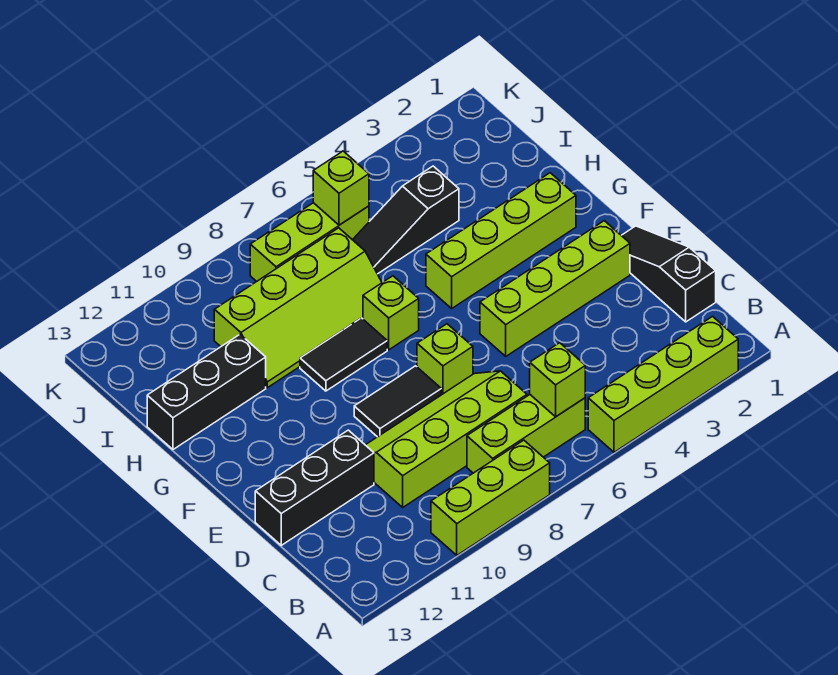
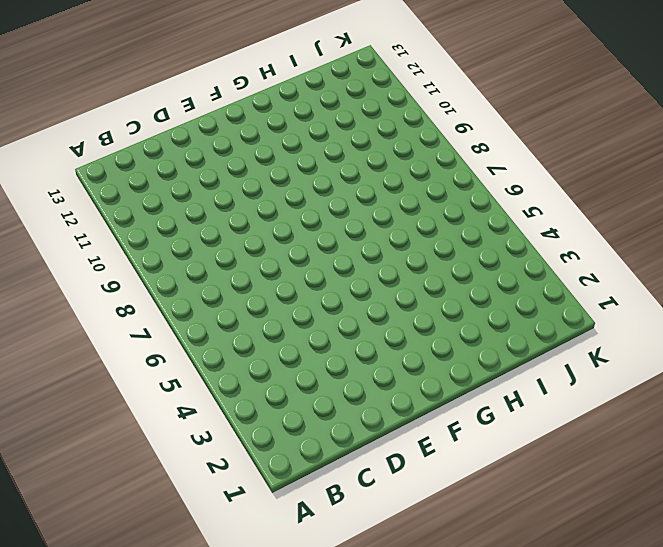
none -> lime 1x4 brick [588,317,738,452]
none -> lime 1x3 brick [431,440,550,555]
none -> lime 1x3 brick [467,395,585,473]

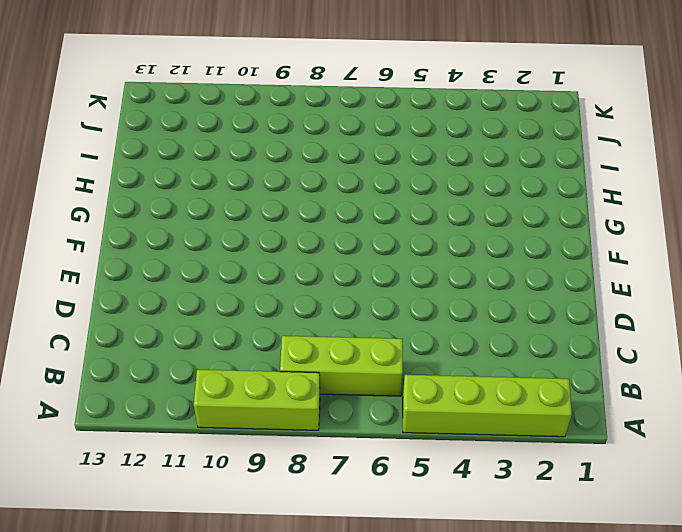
none -> black 1x3 slope [621,226,716,322]
none -> lime 2x4 slope [366,371,527,507]
none -> black 1x3 brick [255,430,374,545]

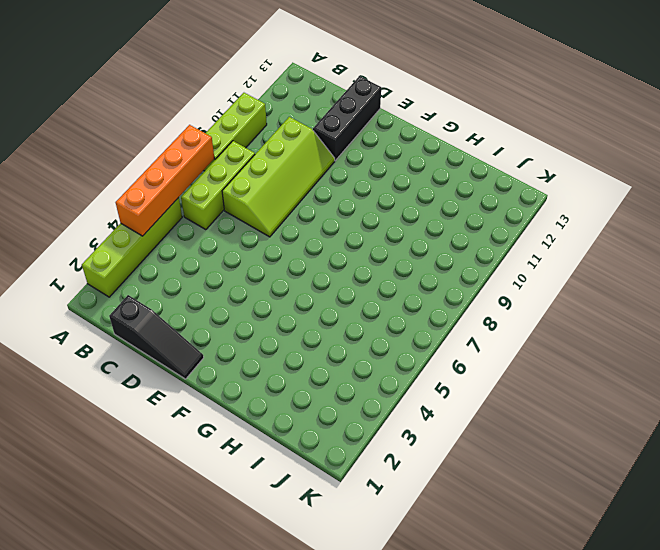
orange 1x4 brick [116,125,214,236] -> none
none -> lime 1x4 brick [480,221,630,356]
none -> lime 1x1 brick [417,324,473,395]
none -> black 1x2 tile [354,366,441,437]

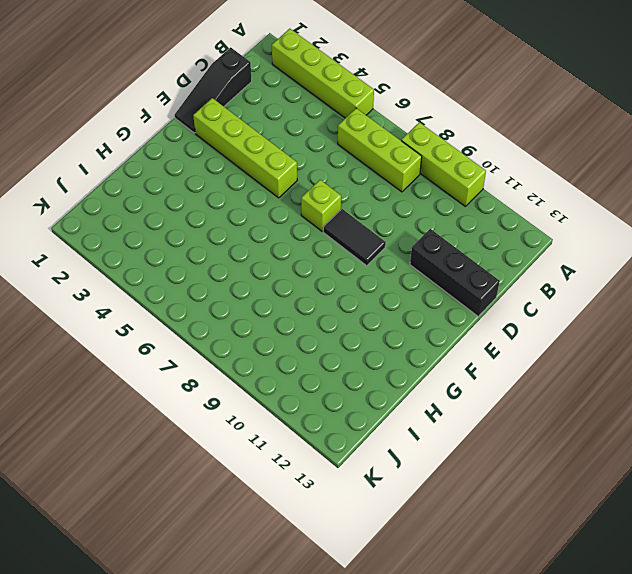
none -> lime 2x4 slope [366,371,527,507]
none -> lime 1x4 brick [426,173,576,308]
none -> lime 1x1 brick [363,276,419,350]

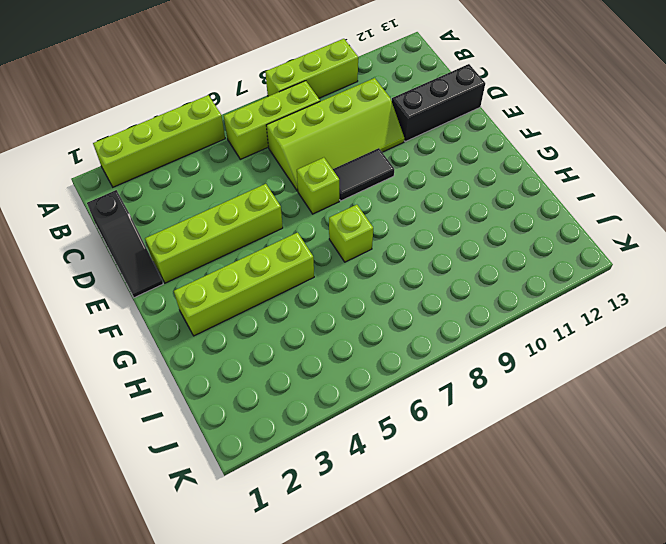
none -> black 1x2 tile [300,318,387,391]
none -> lime 2x4 slope [214,228,382,388]
none -> black 1x3 brick [147,335,266,449]

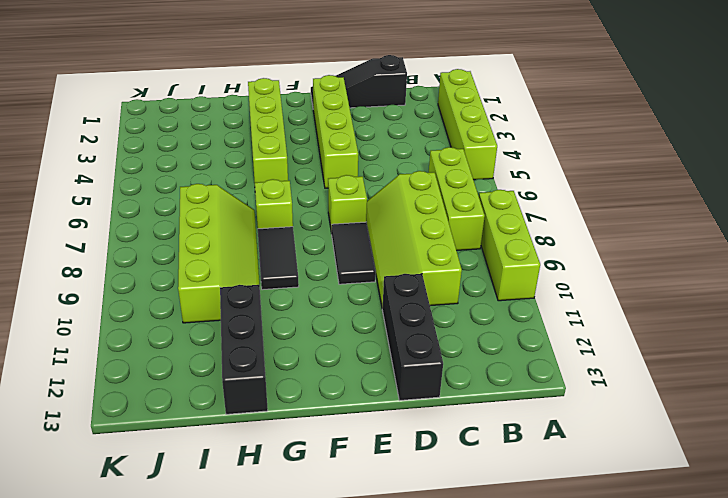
none -> black 1x3 slope [353,166,459,274]
none -> lime 1x3 brick [250,203,369,282]
none -> lime 1x1 brick [530,343,585,417]

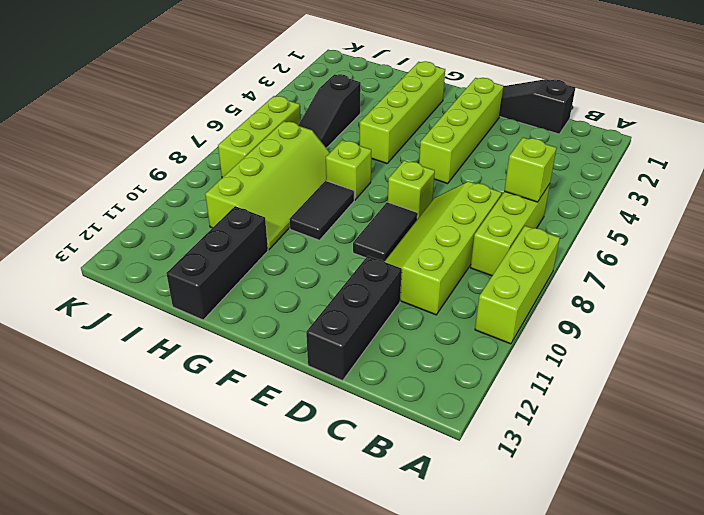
none -> lime 1x4 brick [588,317,738,452]
none -> lime 1x1 brick [313,151,369,225]

